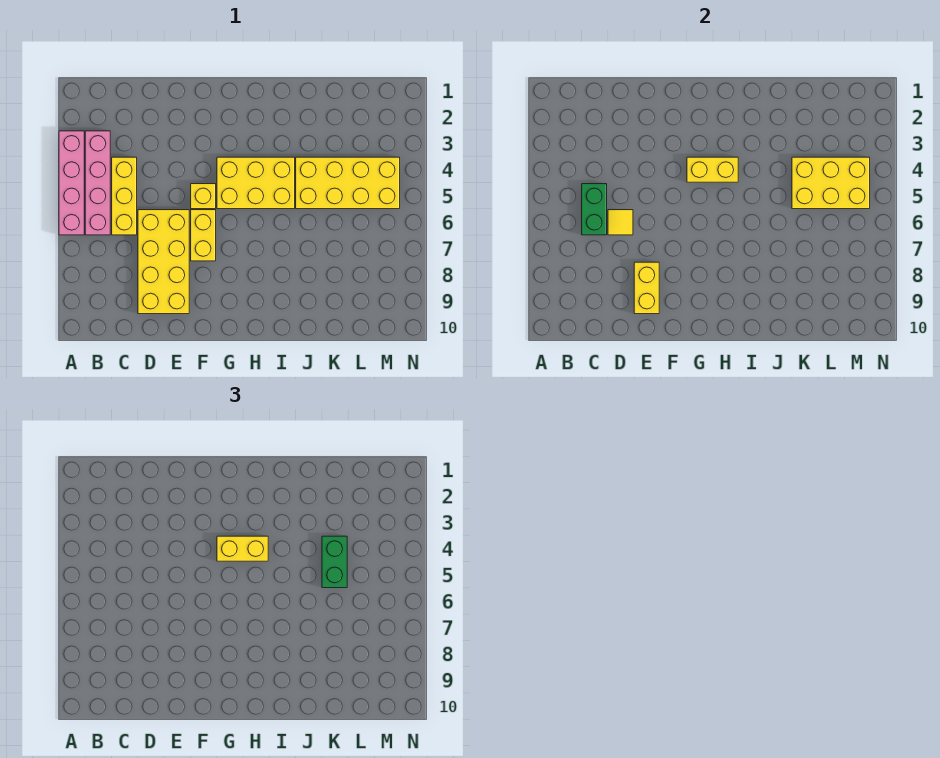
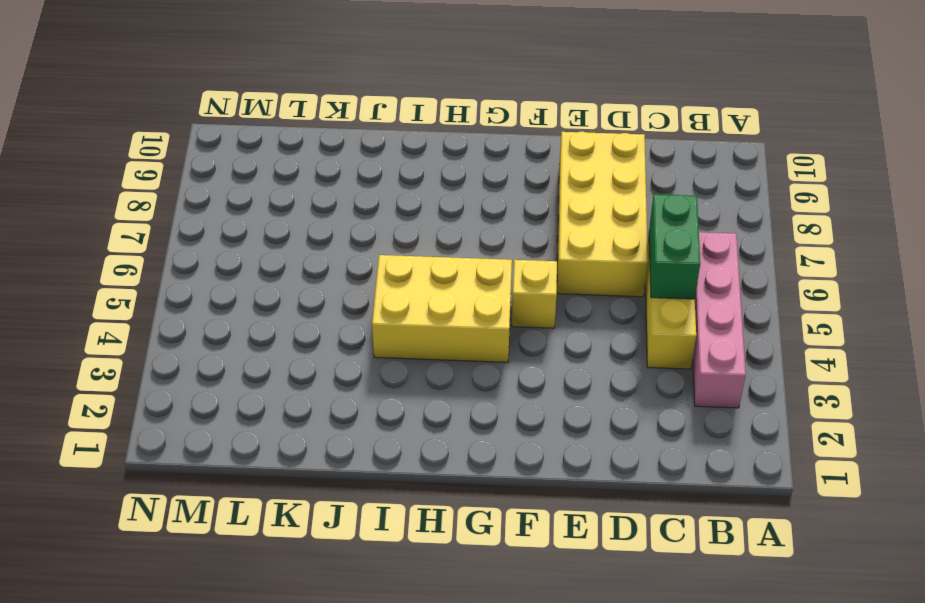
none -> pink 1x4 brick [59,131,84,235]
none -> yellow 1x2 brick [191,210,216,261]
none -> yellow 2x4 brick [296,157,400,209]

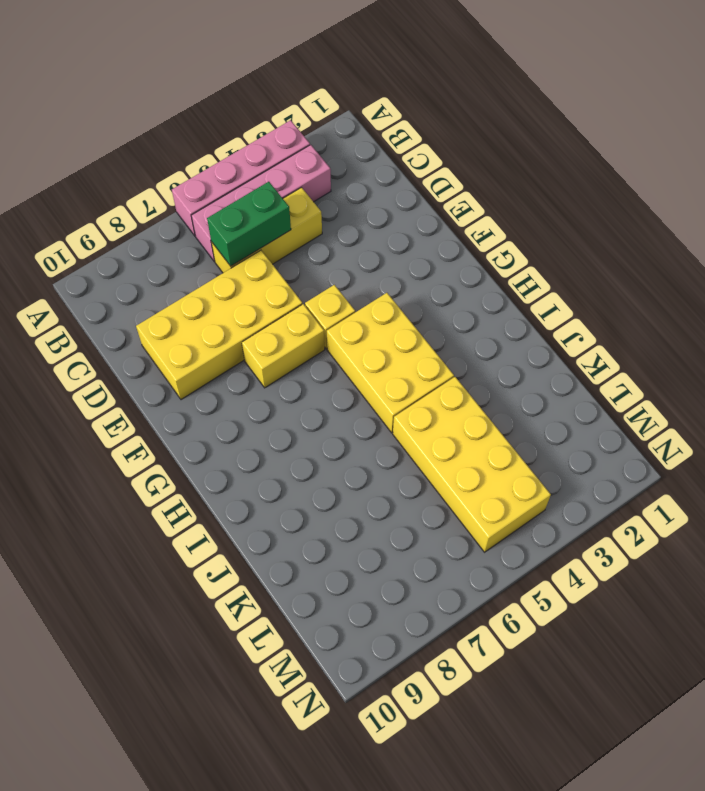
none -> yellow 1x1 tile [608,210,633,235]
none -> yellow 1x2 brick [634,262,659,314]
none -> yellow 1x2 brick [687,157,738,182]

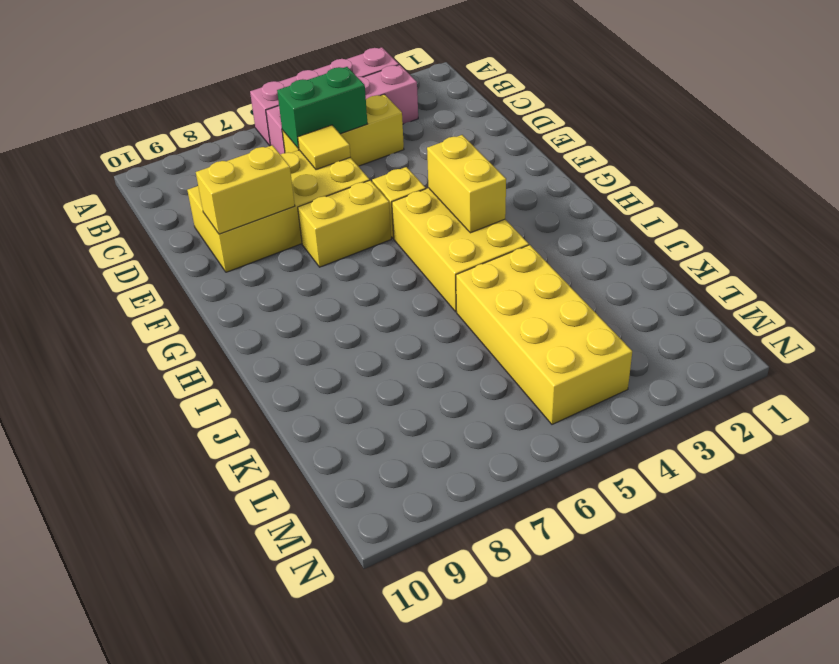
none -> yellow 2x3 brick [792,157,870,209]
none -> yellow 1x2 brick [217,536,268,561]
none -> green 1x2 brick [322,536,347,588]

